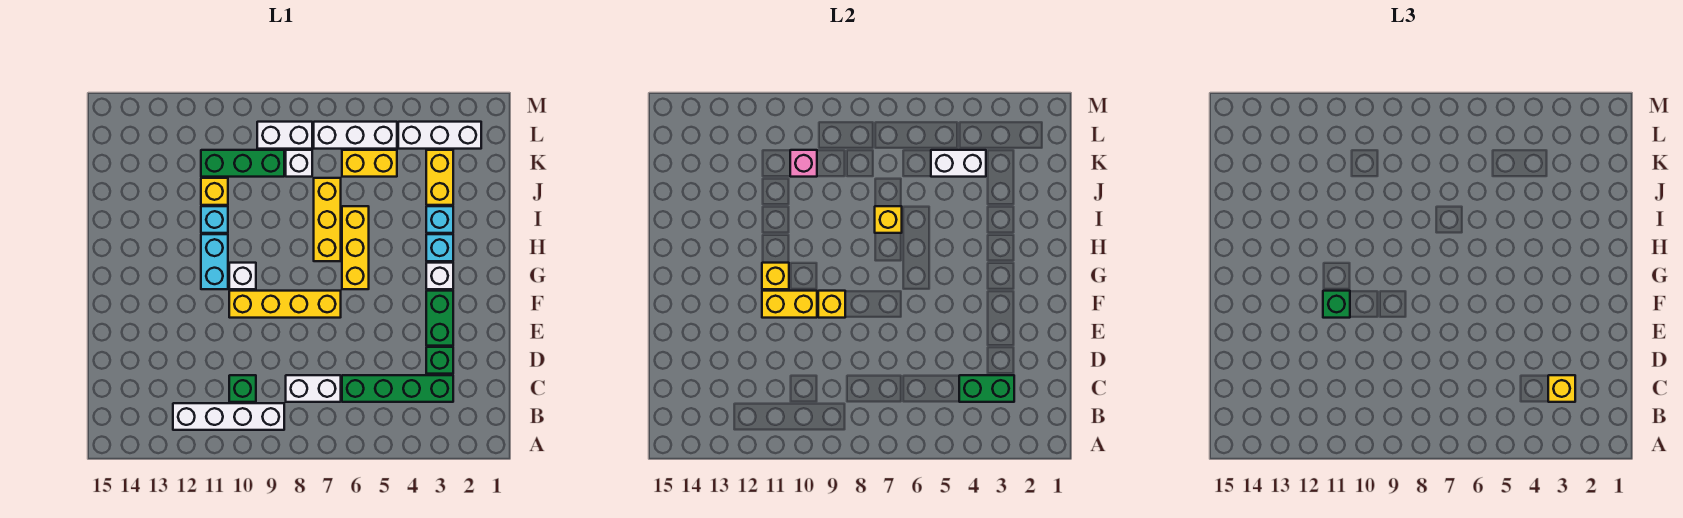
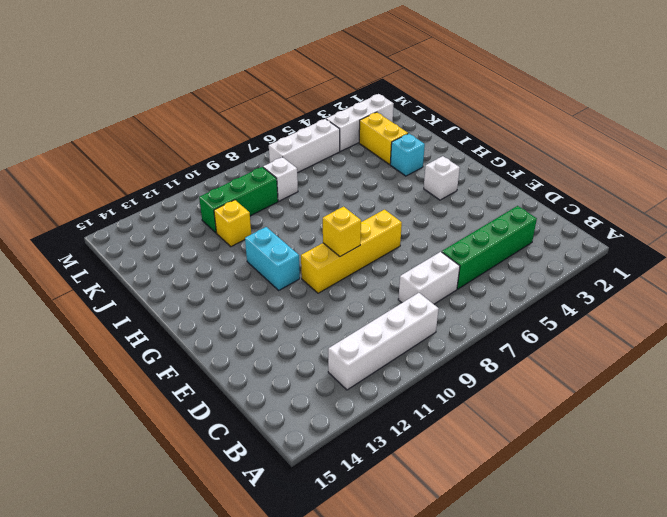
none -> green 1x1 brick [229,375,256,402]
none -> green 1x1 brick [426,347,453,374]
none -> green 1x2 brick [426,291,453,346]
none -> yellow 1x3 brick [342,206,369,289]

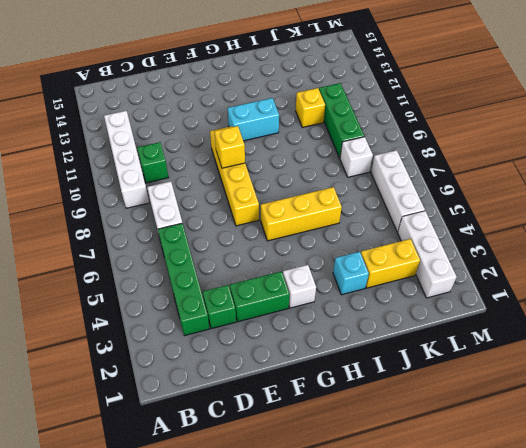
none -> white 1x1 brick [229,263,256,289]
none -> cyan 1x1 brick [426,234,453,261]
none -> yellow 1x3 brick [314,178,341,261]
none -> cyan 1x1 brick [201,206,228,233]

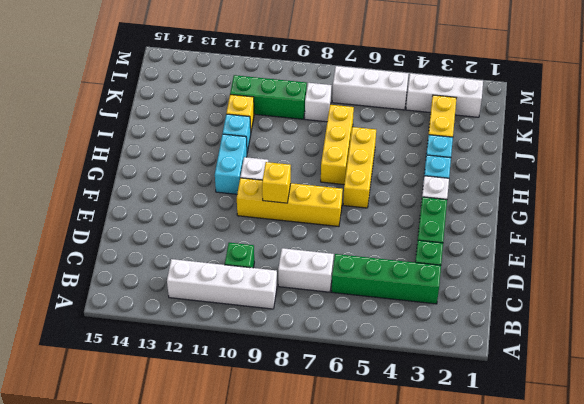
none -> yellow 1x2 brick [342,150,397,177]
none -> white 1x2 brick [257,122,312,149]
none -> green 1x2 brick [959,375,1014,402]
none -> yellow 1x2 brick [762,291,817,318]

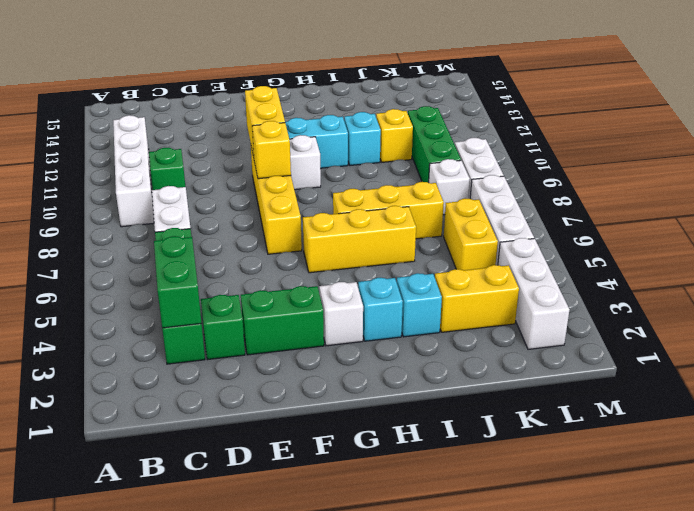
none -> yellow 1x1 brick [762,263,789,289]
none -> yellow 1x1 brick [875,206,902,233]
none -> white 1x2 brick [931,150,986,177]
none -> pink 1x1 brick [790,150,817,177]

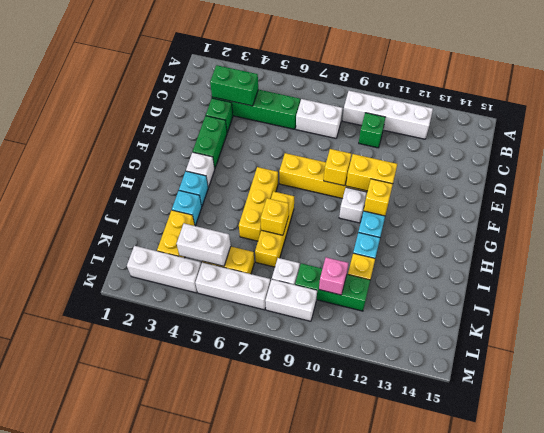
none -> yellow 1x1 brick [1548,375,1575,402]
none -> green 1x1 brick [1323,291,1350,318]

